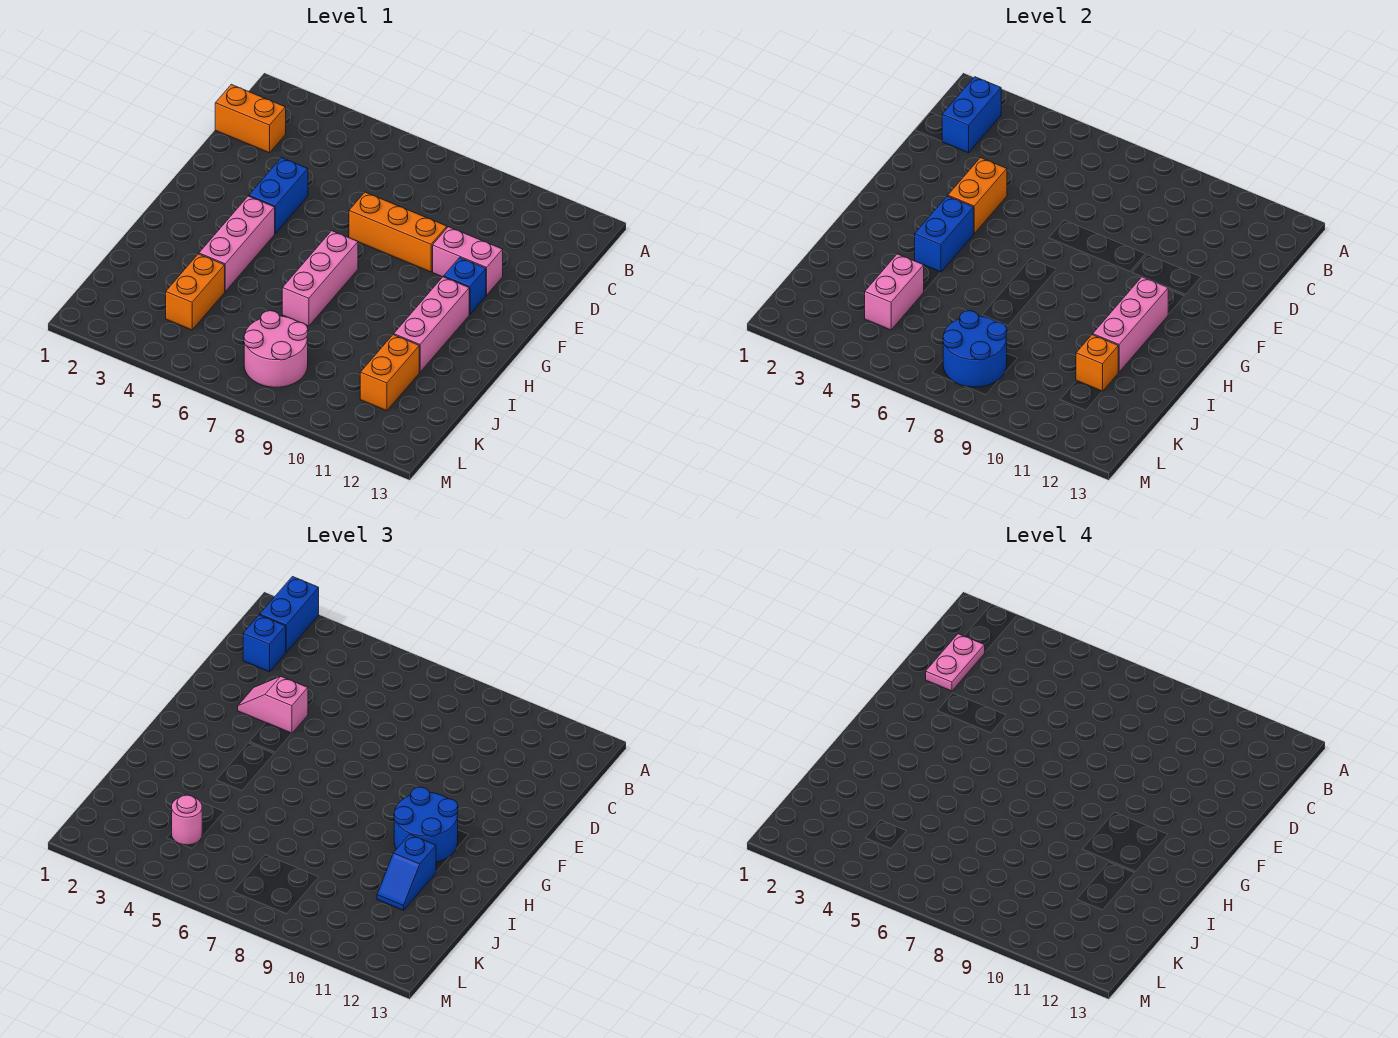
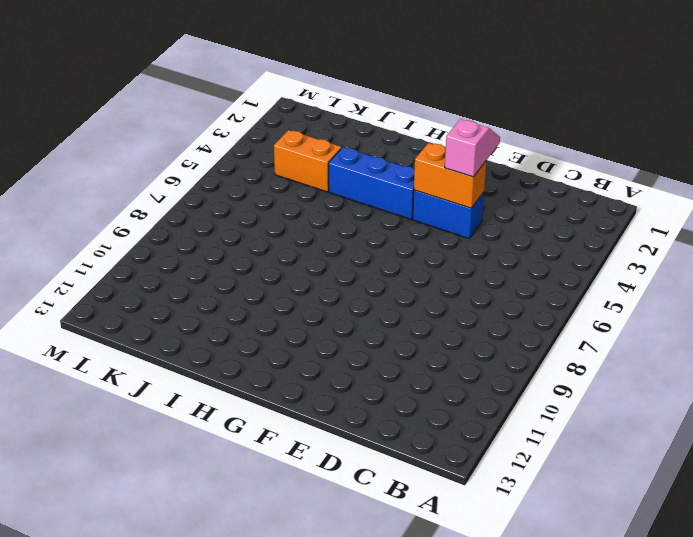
blue 1x3 brick [329,147,415,219] -> pink 1x3 brick [199,196,275,291]
none -> orange 1x2 brick [215,84,286,153]
none -> orange 1x3 brick [349,192,447,272]
none -> pink 1x2 brick [433,227,503,295]

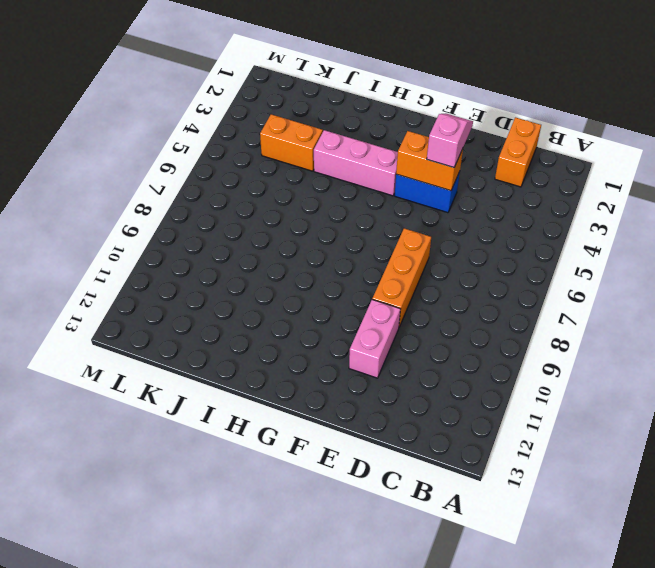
none -> blue 1x1 brick [444,258,486,314]
none -> pink 1x3 brick [282,231,358,326]
none -> pink 1x3 brick [394,277,469,372]

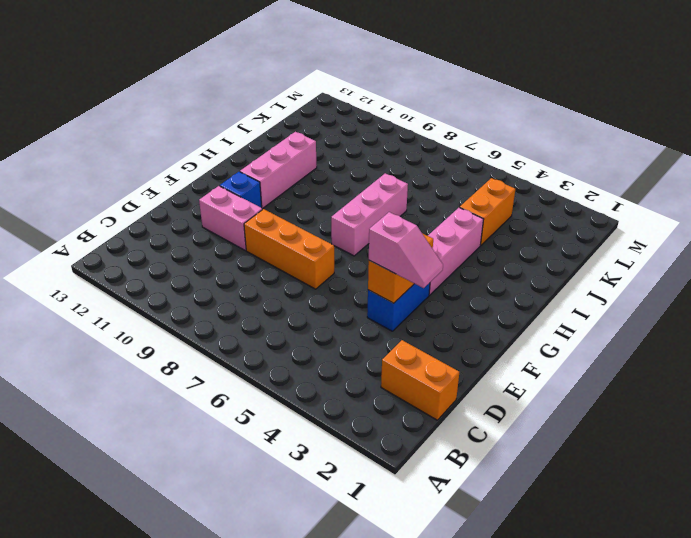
none -> orange 1x2 brick [360,335,419,411]
none -> pink 2x2 round brick [244,311,308,387]
none -> blue 1x2 brick [942,77,1001,153]

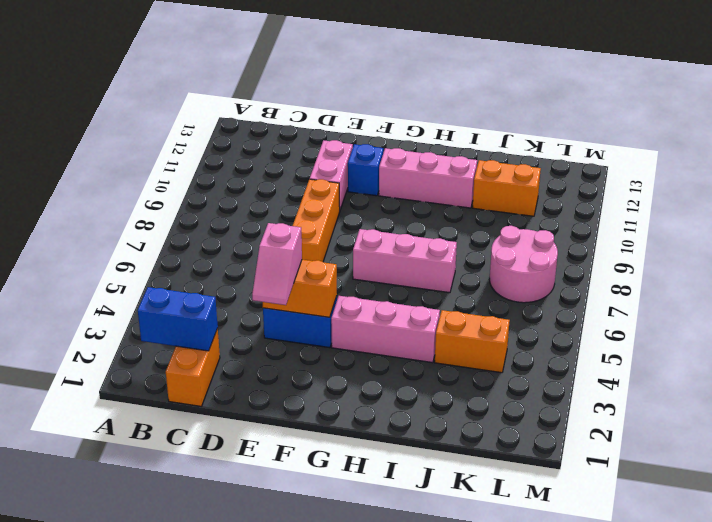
none -> blue 1x2 brick [915,196,974,272]
none -> pink 1x3 brick [1093,277,1168,372]
none -> pink 1x2 brick [865,254,924,330]

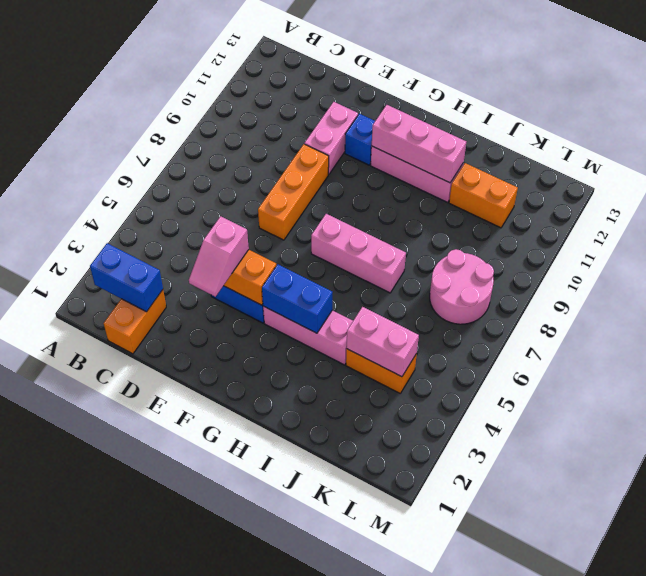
none -> orange 1x1 brick [1076,335,1118,391]
none -> blue 2x2 round brick [943,311,1007,387]
none -> blue 1x2 brick [260,577,319,652]

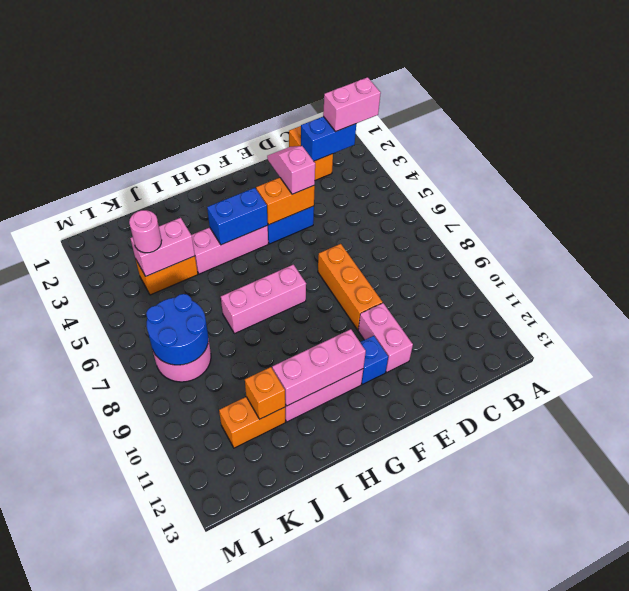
pink 1x2 brick [323,77,381,132] -> blue 1x2 brick [260,577,319,652]
none -> blue 1x1 brick [243,615,286,672]
none -> blue 2x2 round brick [394,787,458,862]
none -> blue 1x2 slope [377,834,436,910]

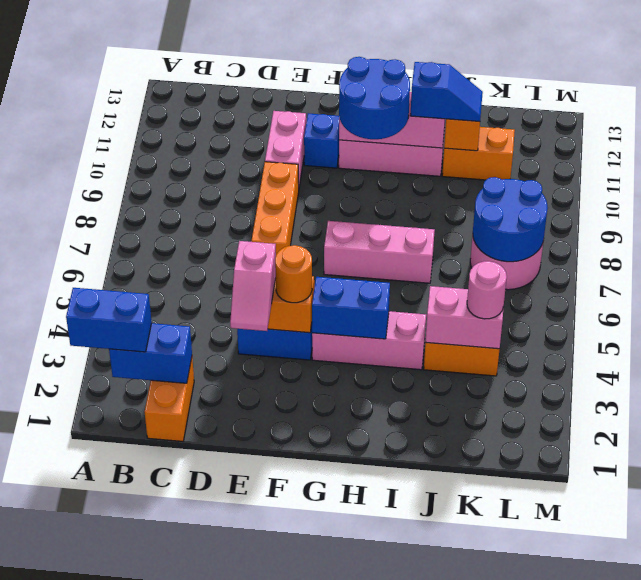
orange 1x1 round brick [275,245,312,303] -> none
none -> blue 1x1 brick [243,615,286,672]
none -> pink 1x2 plate [926,634,985,691]

